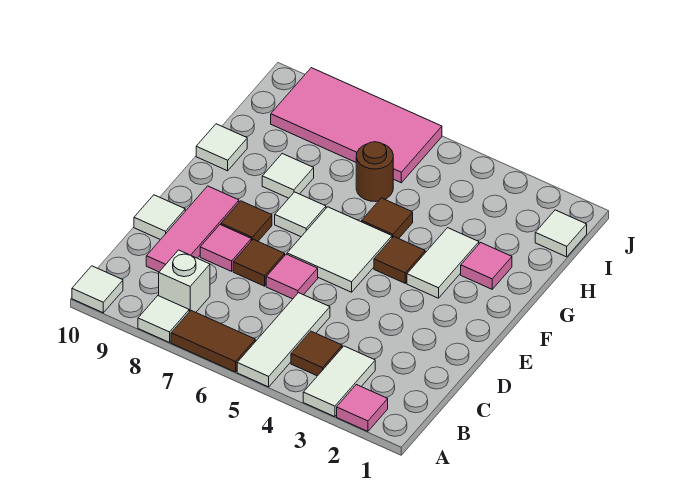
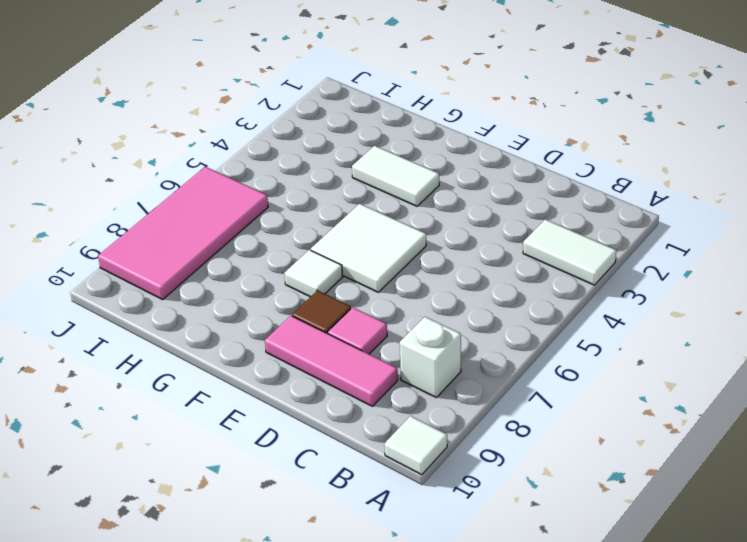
none -> pink 1x1 tile [337,385,388,431]
none -> white 1x3 tile [237,293,330,387]
none -> brown 1x2 tile [171,311,255,372]

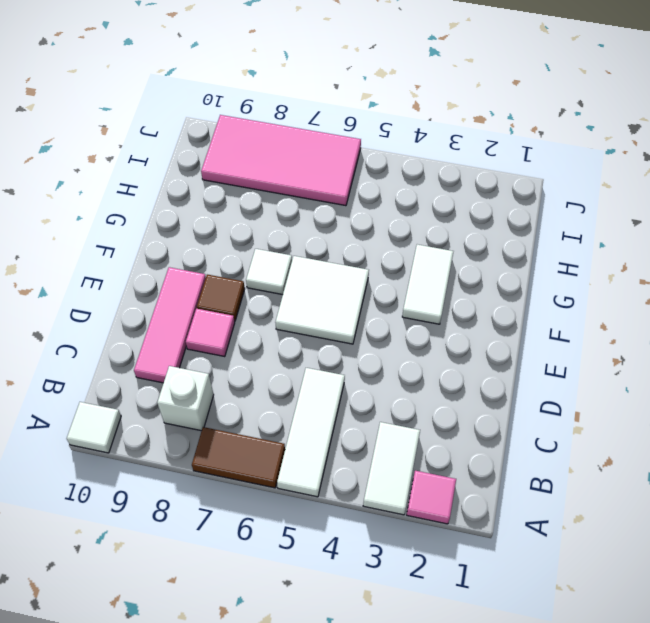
none -> white 1x1 tile [138,296,189,342]
none -> brown 1x1 tile [291,331,342,376]
none -> pink 1x1 tile [266,254,318,299]

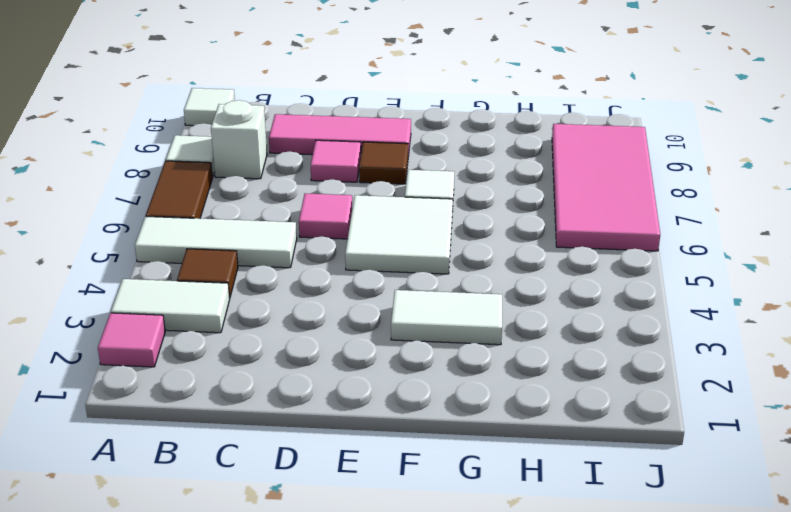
none -> brown 1x1 tile [233,239,285,286]
none -> white 1x1 tile [134,195,185,240]
none -> brown 1x1 tile [374,237,425,283]

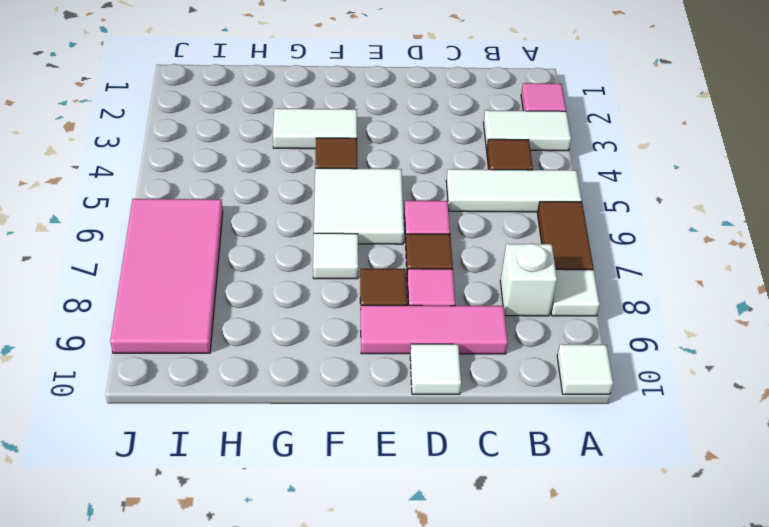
none -> pink 1x1 tile [461,243,512,289]
none -> brown 1x1 tile [362,198,413,239]
none -> white 1x1 tile [262,154,314,198]

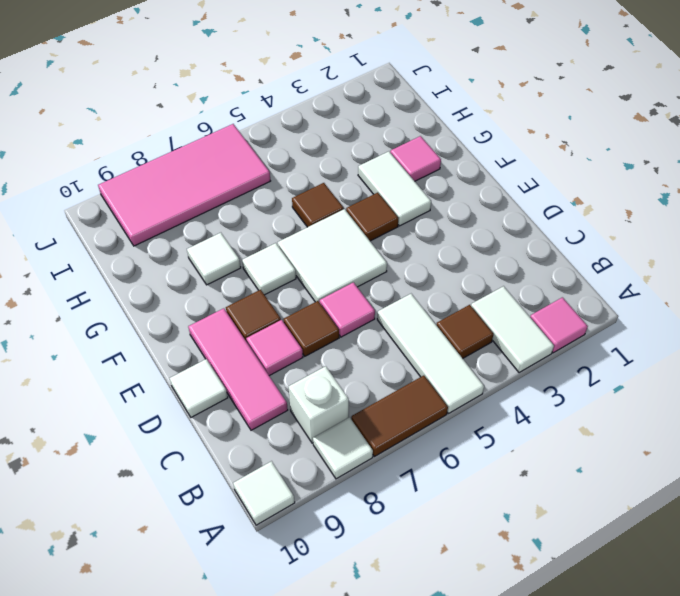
none -> white 1x1 tile [196,124,247,171]
none -> brown 1x1 round brick [356,142,393,202]
none -> white 1x1 tile [535,210,587,257]

